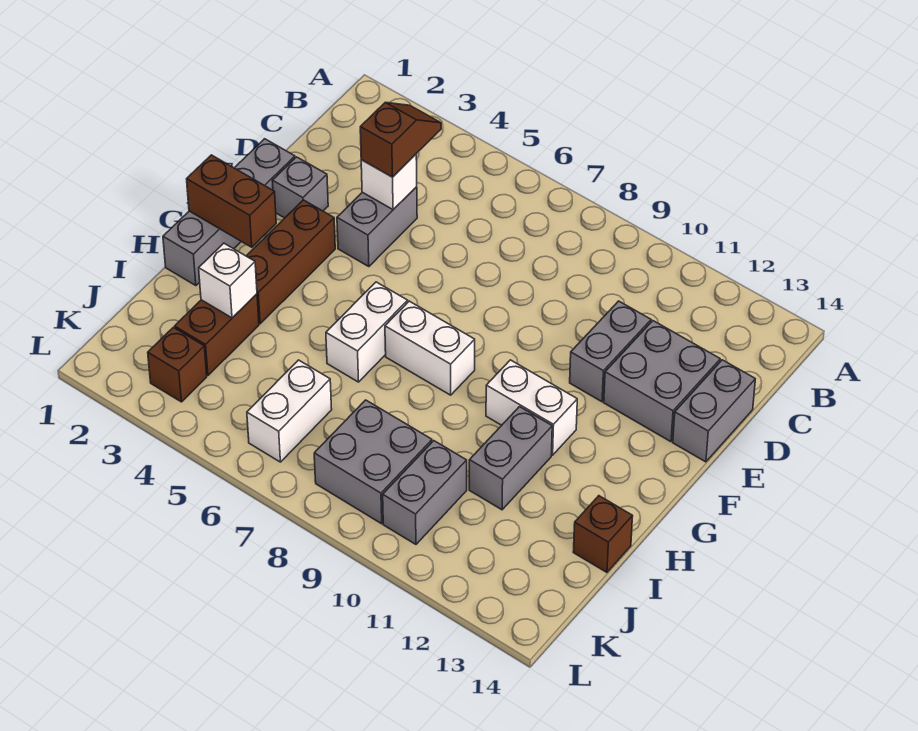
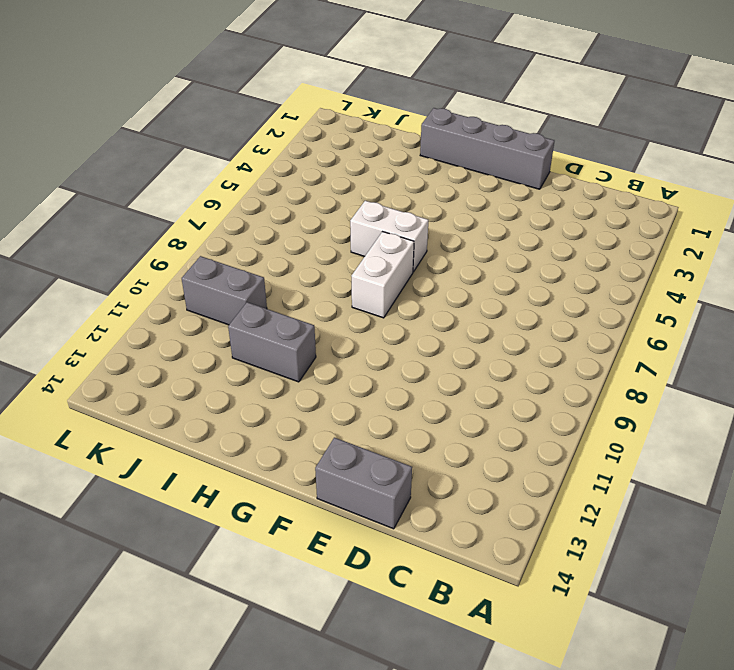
none -> grey 1x2 brick [337,187,417,267]
none -> grey 1x2 brick [570,301,651,402]
none -> grey 2x2 brick [604,321,720,442]

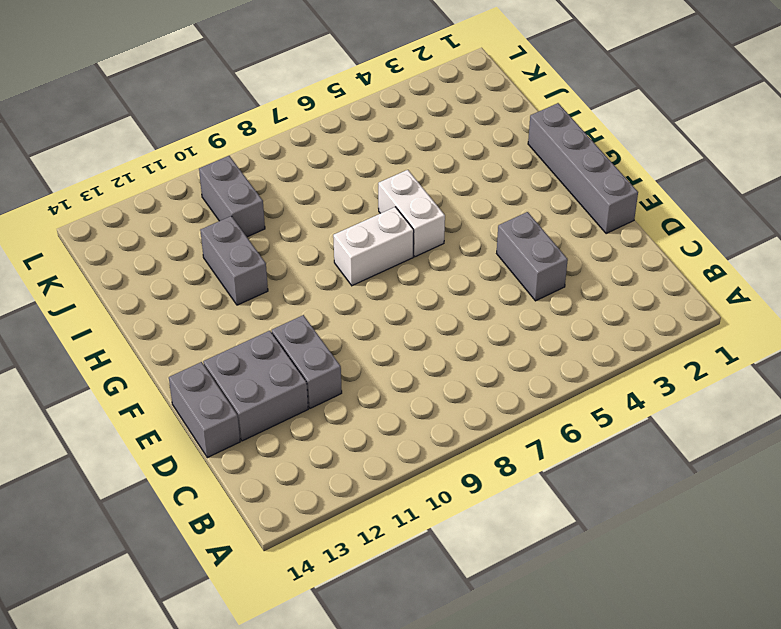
none -> grey 1x1 brick [272,157,328,218]
none -> brown 1x3 brick [247,200,335,324]
none -> white 1x2 brick [486,360,577,455]

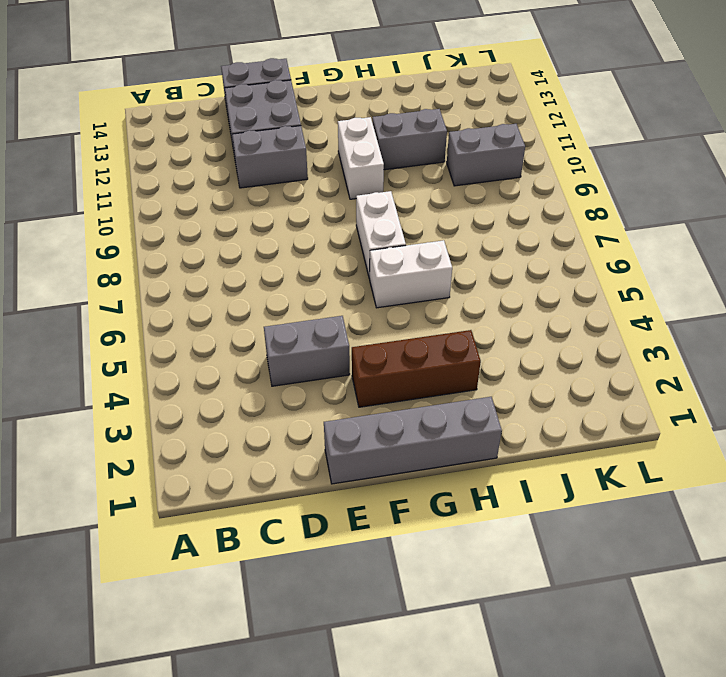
none -> grey 1x1 brick [272,157,328,218]
none -> brown 1x2 brick [175,294,259,376]
none -> brown 1x1 brick [573,496,633,572]

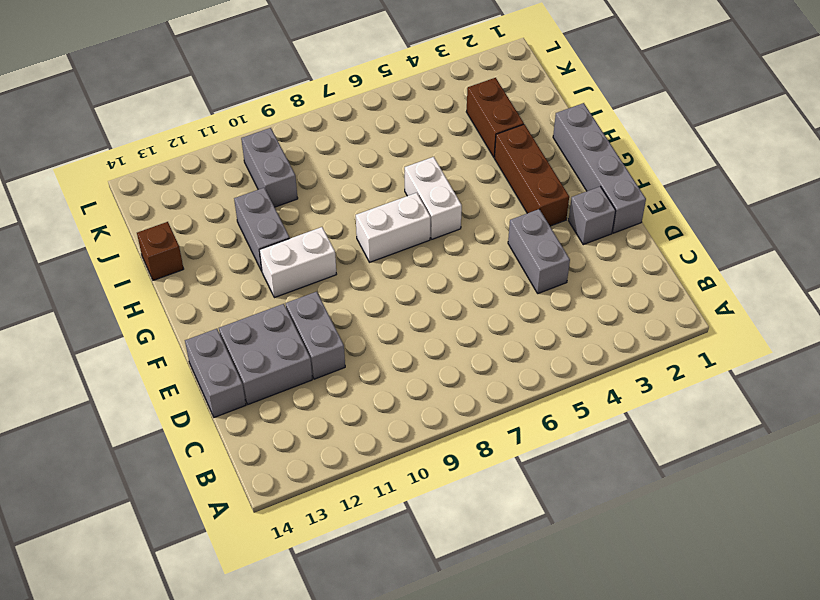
none -> white 1x2 brick [247,360,332,462]
none -> grey 2x2 brick [314,400,432,524]
none -> brown 1x1 brick [148,327,207,402]

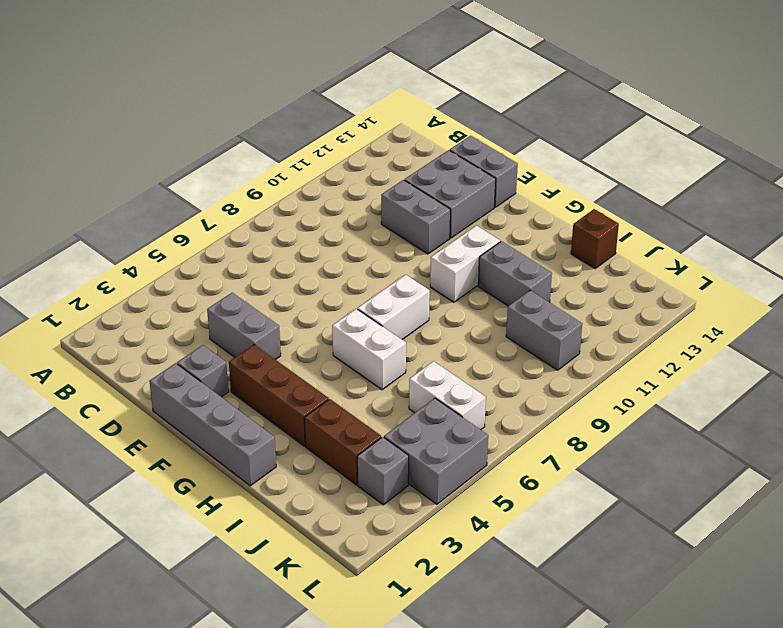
grey 1x1 brick [357,437,409,505] -> brown 1x1 brick [148,327,207,402]
grey 2x2 brick [384,398,488,504] -> grey 2x2 brick moved to [314,400,432,524]
none -> white 1x1 brick [361,154,417,209]
none -> brown 1x2 brick [187,155,276,247]
none -> white 1x1 brick [199,243,257,318]

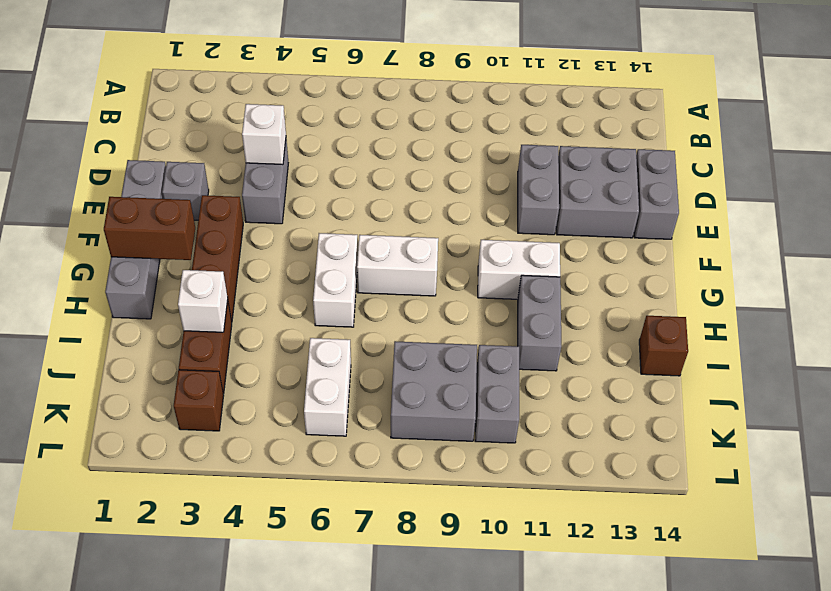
none -> brown 1x2 slope [360,102,441,177]

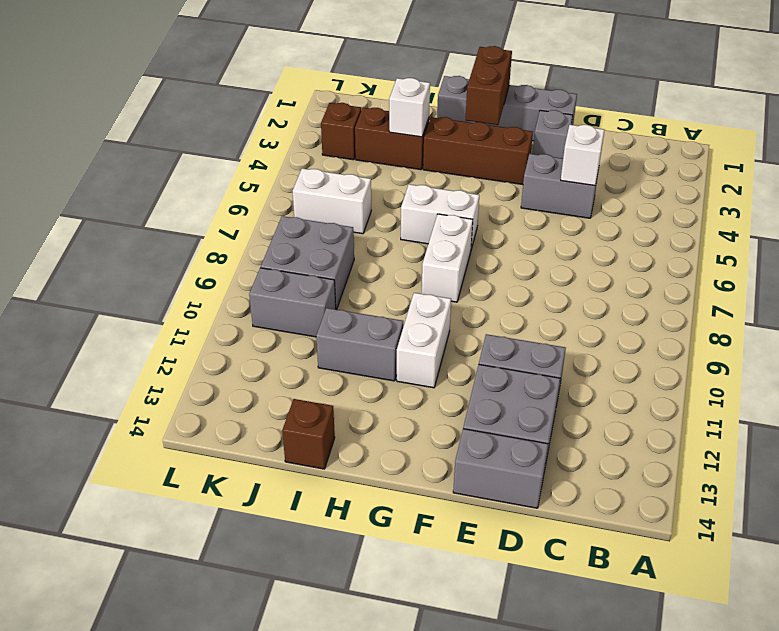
none -> brown 1x2 slope [360,102,441,177]

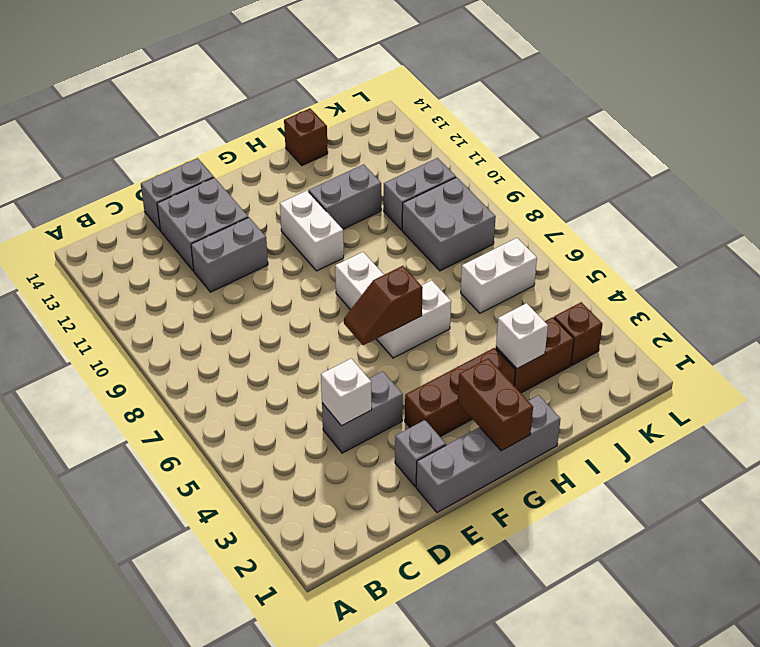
brown 1x2 slope [344,266,423,345] -> brown 1x2 slope moved to [360,102,441,177]

